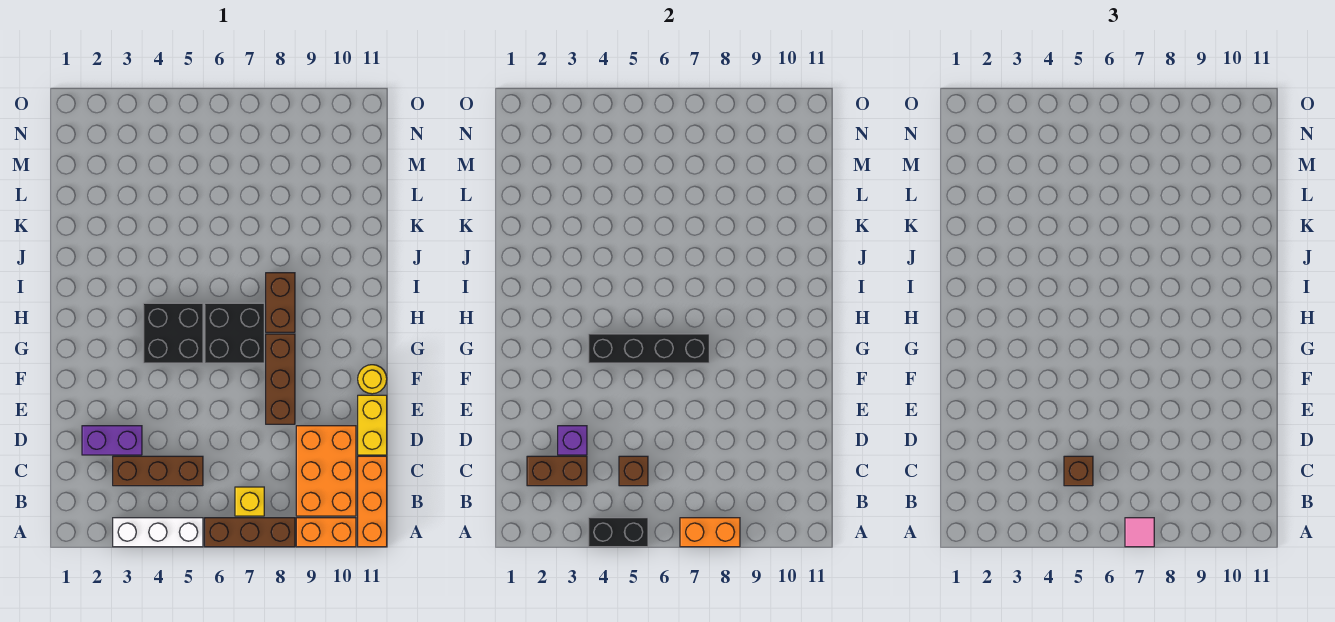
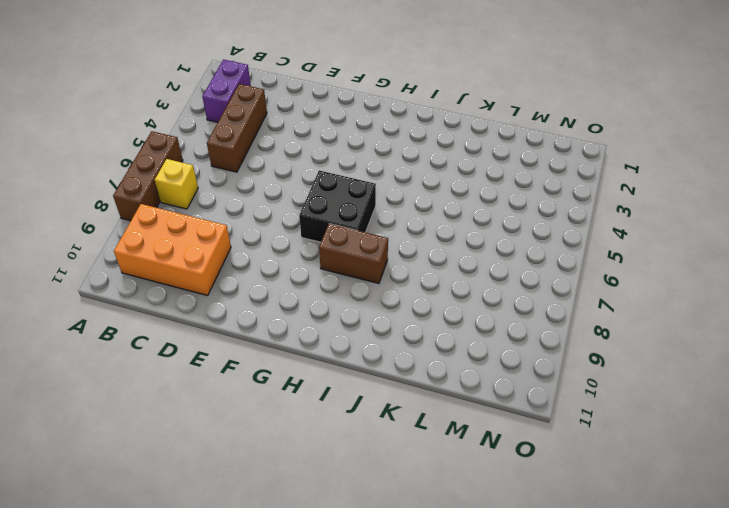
purple 1x2 brick [202,60,251,122] -> purple 1x2 brick moved to [82,426,142,455]
none -> white 1x3 brick [113,518,203,547]
none -> orange 1x2 brick [296,518,356,547]
none -> orange 1x3 brick [358,456,387,547]

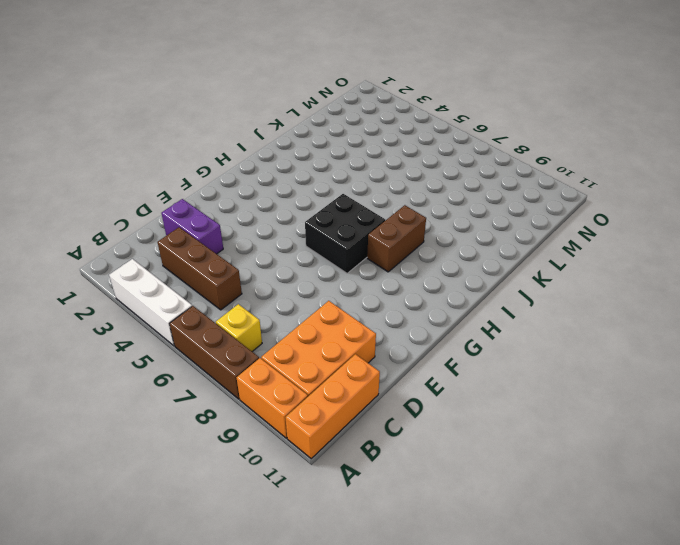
none -> yellow 1x2 brick [358,395,387,455]
none -> brown 1x3 brick [266,334,295,424]
none -> yellow 1x1 round brick [358,365,387,394]

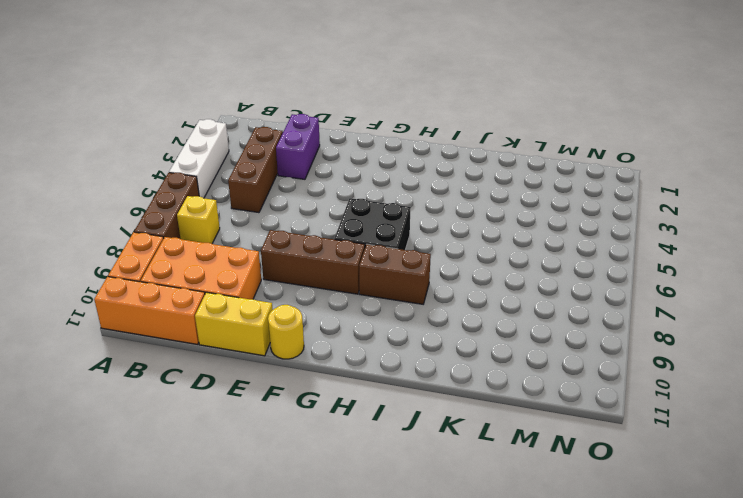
none -> black 2x2 brick [143,303,203,363]
none -> black 1x2 brick [588,518,648,547]
none -> orange 1x2 brick [680,518,740,547]

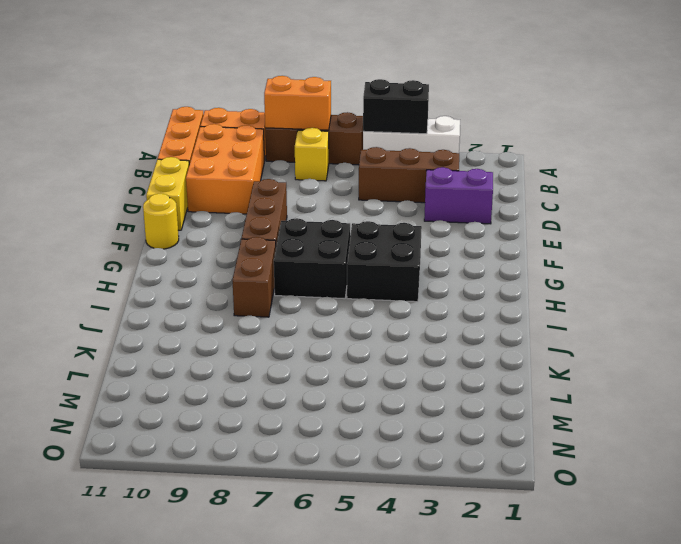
none -> brown 1x2 brick [527,456,587,486]
none -> brown 1x1 brick [619,456,648,486]
none -> purple 1x1 brick [558,426,587,455]

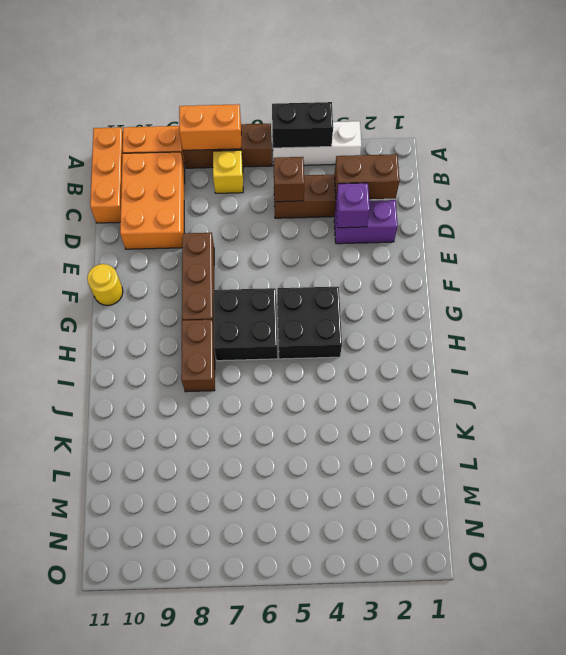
none -> yellow 1x2 brick [358,395,387,455]
none -> black 1x4 brick [588,334,709,363]
none -> pink 1x1 tile [1125,518,1154,547]

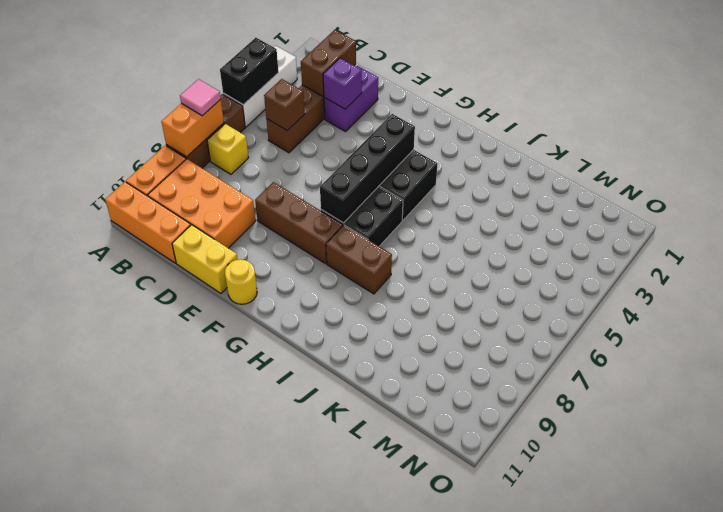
none -> brown 1x1 brick [1064,456,1093,486]

